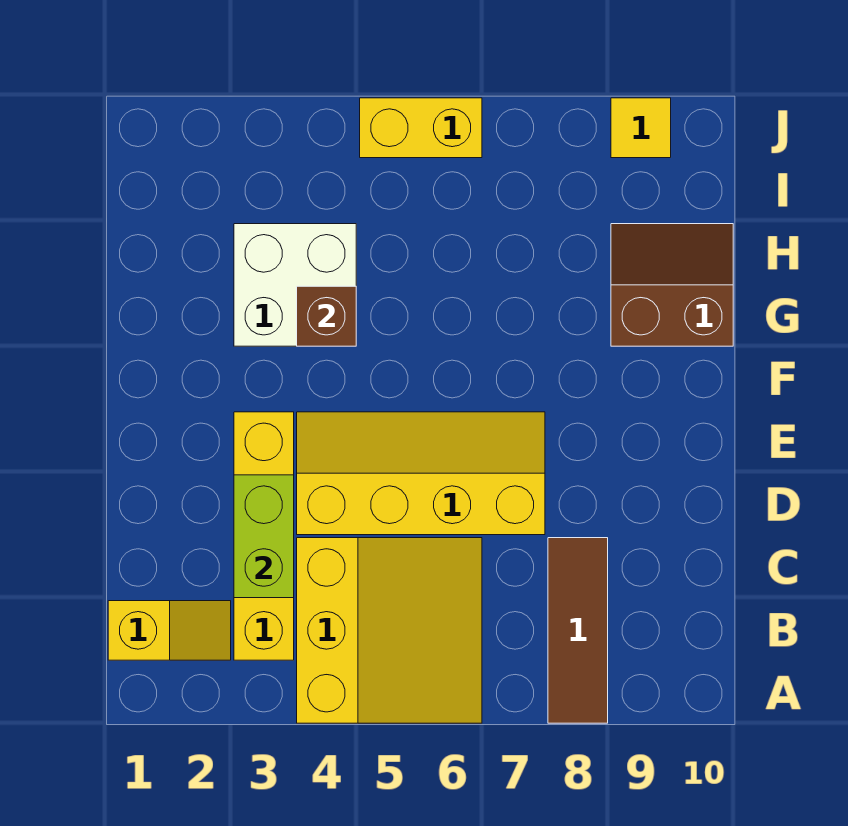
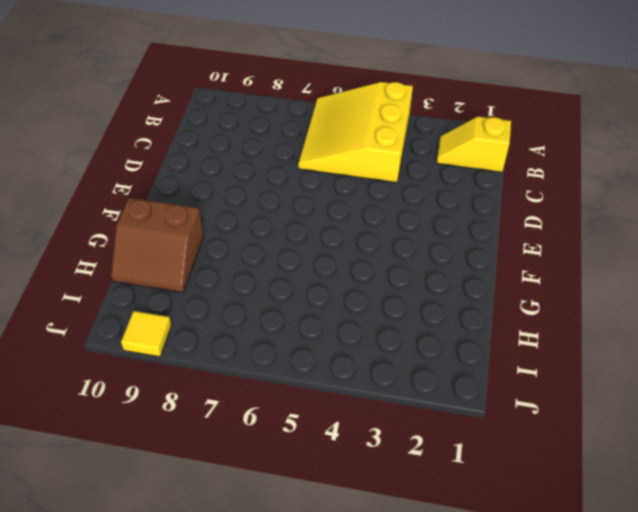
none -> brown 1x3 tile [548,538,608,723]
none -> yellow 1x4 brick [234,412,294,660]

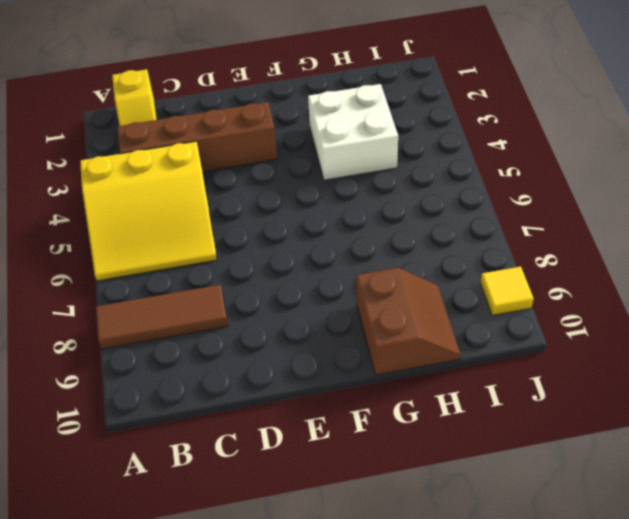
brown 1x4 brick [117,102,278,172] -> yellow 1x4 brick [234,412,294,660]
none -> yellow 2x4 slope [297,412,545,535]
none -> yellow 1x2 brick [360,98,482,158]

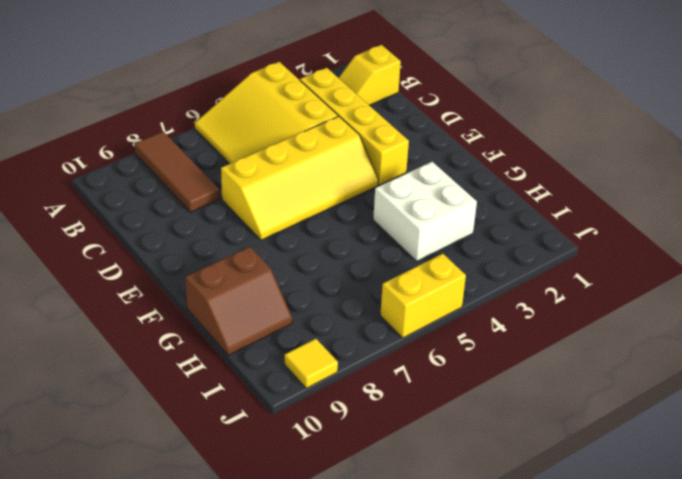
none -> lime 1x2 brick [234,475,294,598]
none -> brown 1x1 brick [297,286,356,346]

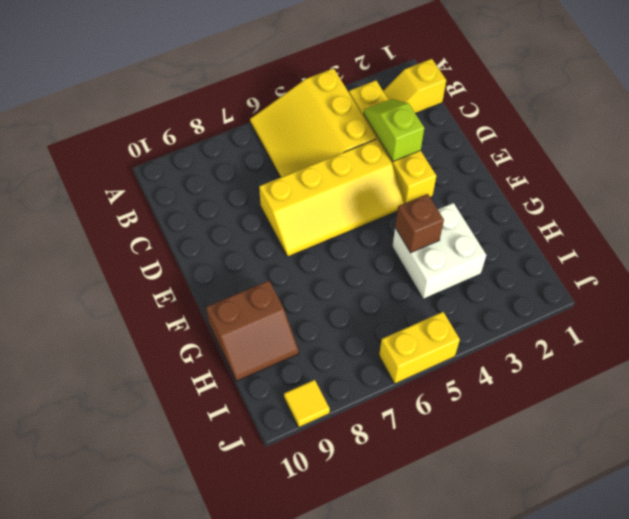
lime 1x2 slope [364,99,424,162] -> lime 1x2 brick [234,475,294,598]
none -> brown 1x3 tile [548,538,608,723]

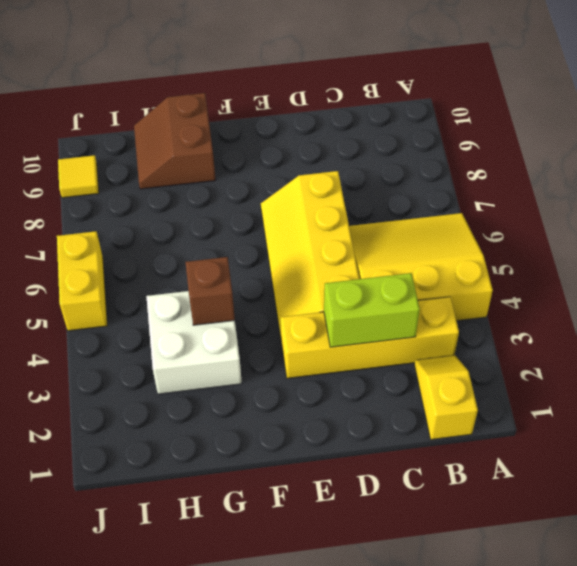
none -> brown 1x3 tile [548,538,608,723]

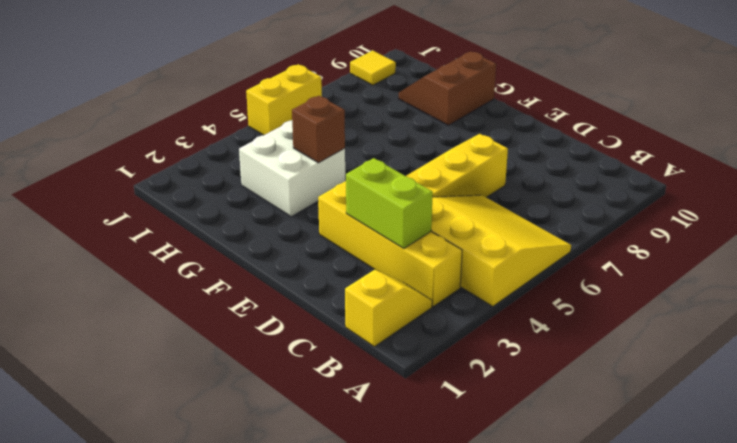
none -> brown 1x3 tile [548,538,608,723]

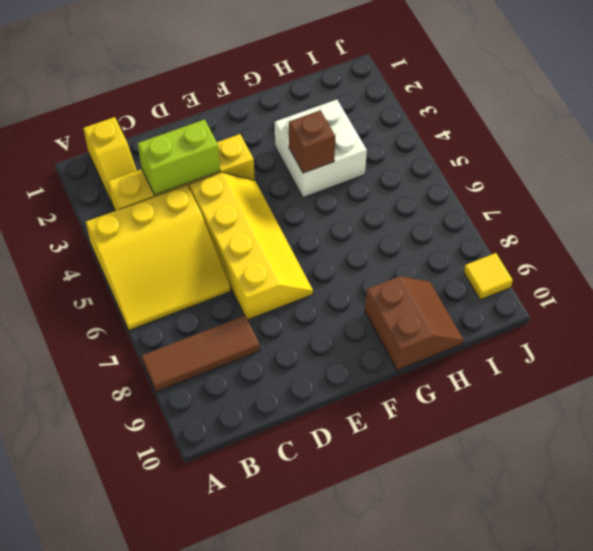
none -> yellow 1x2 brick [360,98,482,158]

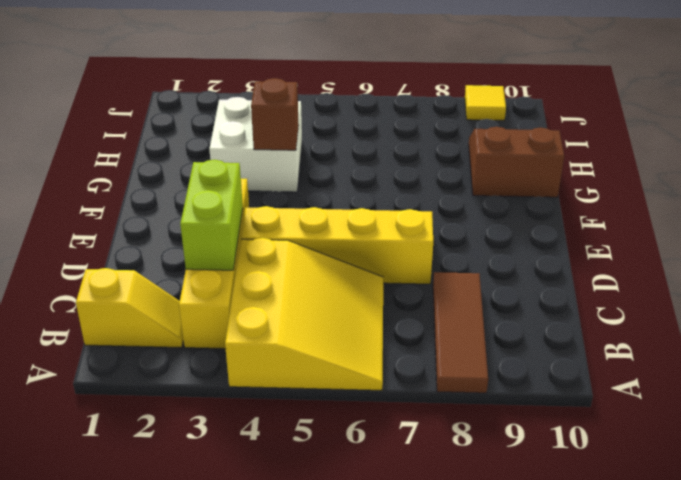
none -> yellow 1x2 brick [360,98,482,158]

